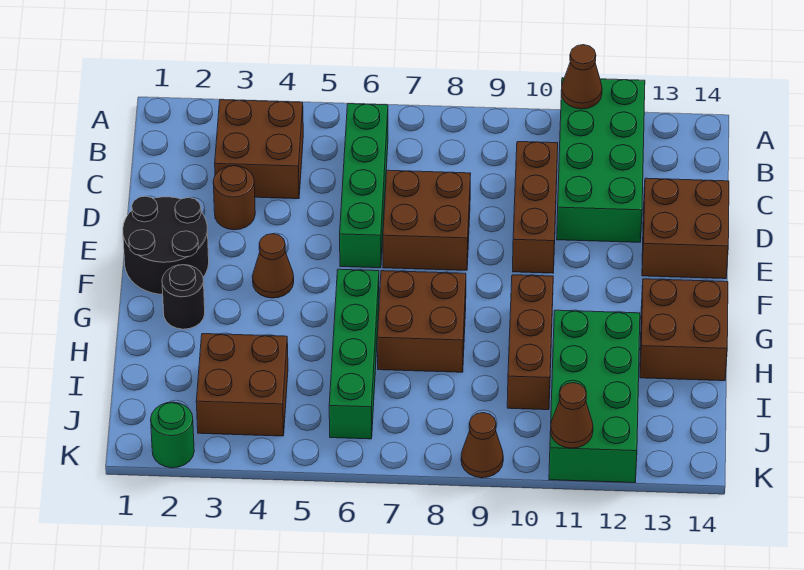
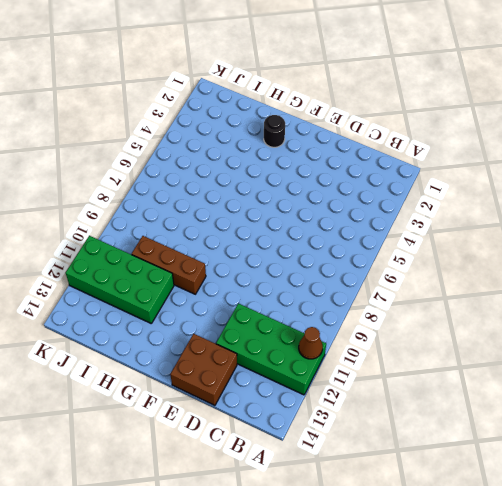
none -> brown 2x2 brick [215,100,303,199]
none -> green 1x4 brick [340,104,388,268]
none -> brown 1x3 brick [513,142,558,273]

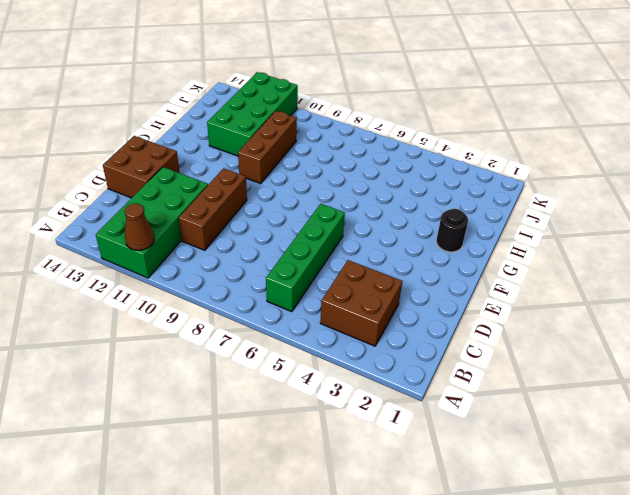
none -> brown 1x1 round brick [213,166,255,230]
none -> brown 2x2 brick [383,170,471,270]
none -> black 2x2 round brick [123,196,209,295]

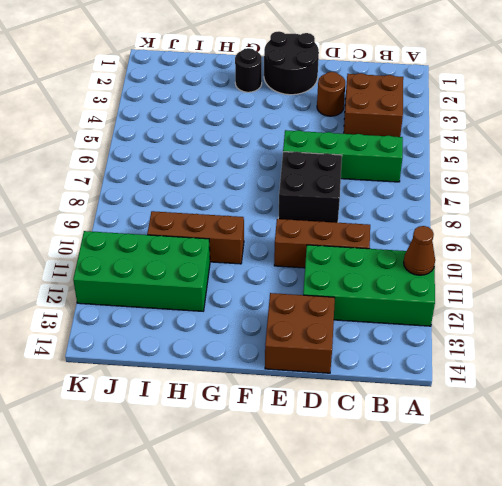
black 2x2 brick [278,152,342,223] -> brown 2x2 brick [383,170,471,270]
none -> brown 1x1 cone [252,234,294,298]
none -> green 1x4 brick [329,269,379,439]
none -> brown 2x2 brick [377,271,466,372]

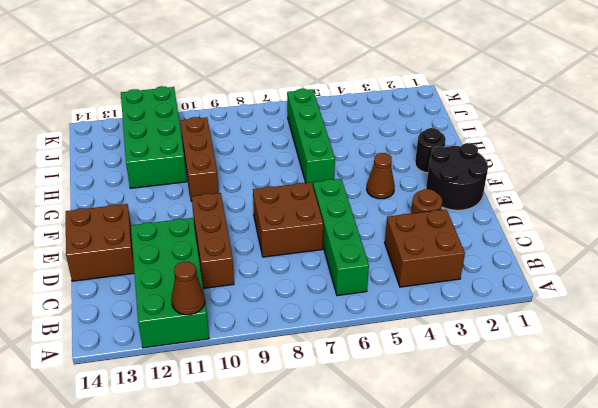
none -> brown 2x2 brick [377,271,466,372]
none -> brown 2x2 brick [640,279,728,381]
none -> brown 2x2 brick [196,334,288,436]

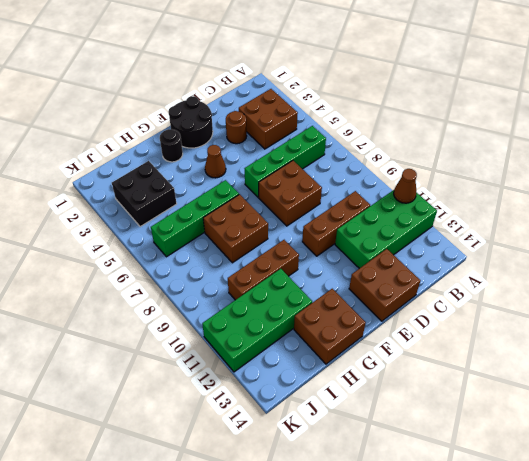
black 2x2 brick [112,161,177,227] -> brown 2x2 brick [196,334,288,436]
none -> green 1x1 round brick [151,402,194,468]
none -> brown 1x1 cone [461,413,503,478]
none -> brown 1x1 cone [551,383,593,448]

